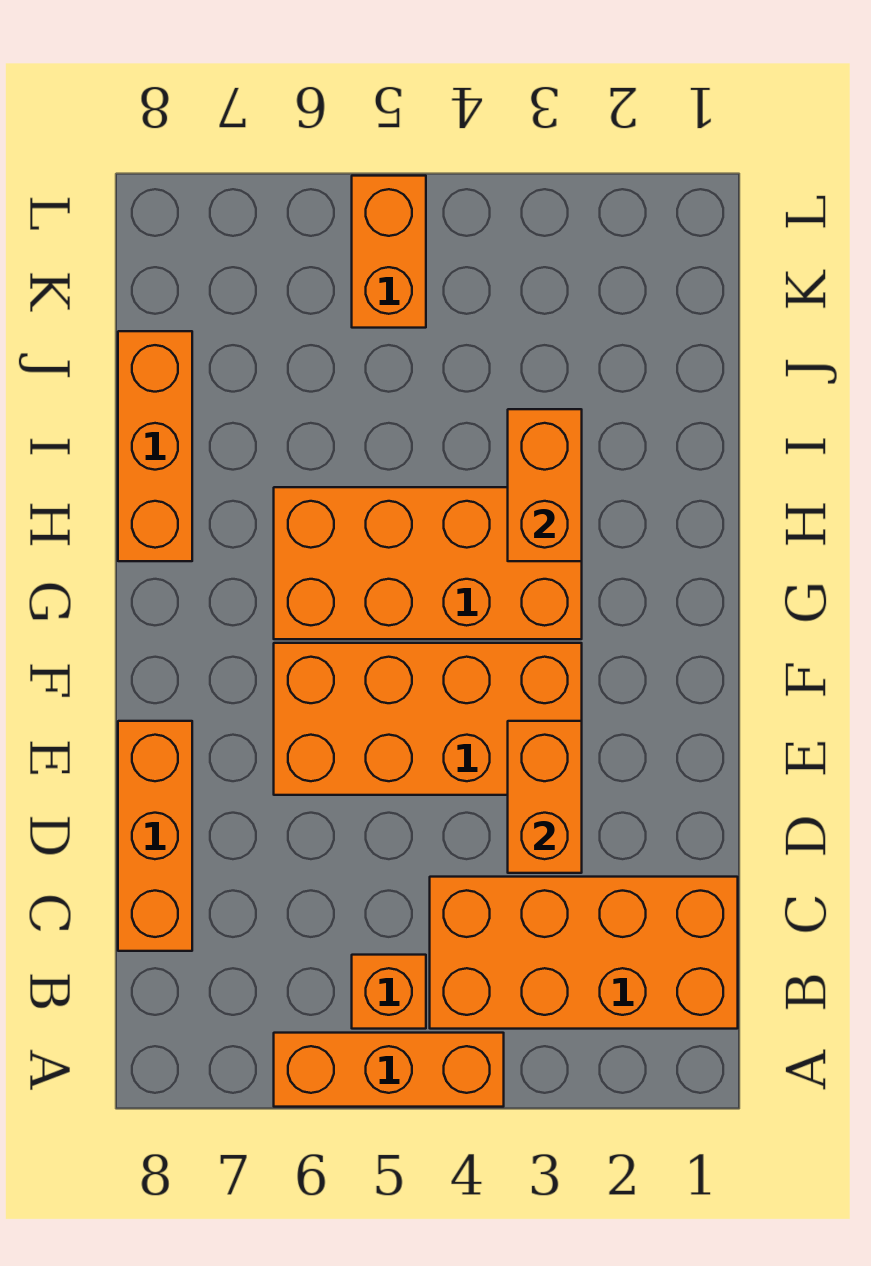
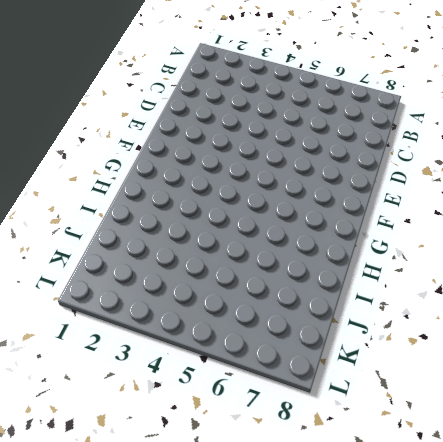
none -> orange 1x3 brick [274,1033,504,1107]
none -> orange 2x4 brick [430,877,738,1029]

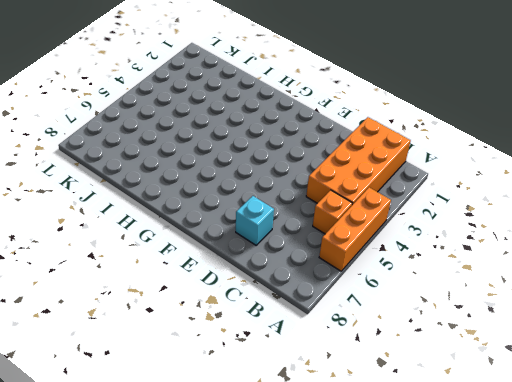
cyan 1x1 brick [236,196,274,245] -> none
none -> orange 1x3 brick [118,721,192,951]
none -> orange 2x4 brick [274,643,582,795]

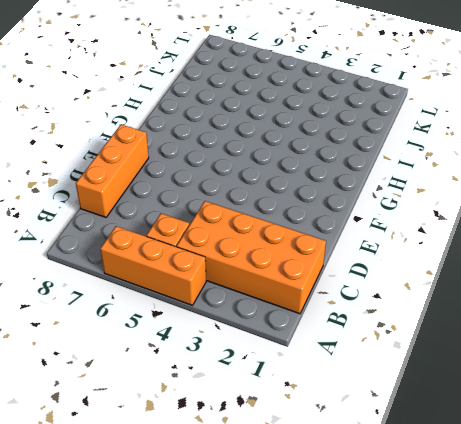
none -> orange 2x4 brick [274,643,582,795]
none -> orange 2x4 brick [274,487,582,639]

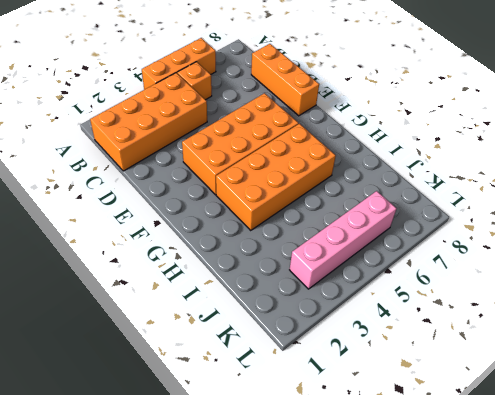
pink 1x4 brick [290,191,397,289] -> orange 1x2 brick [352,176,426,328]
none -> orange 1x3 brick [118,331,192,561]
none -> orange 1x2 brick [508,721,582,873]

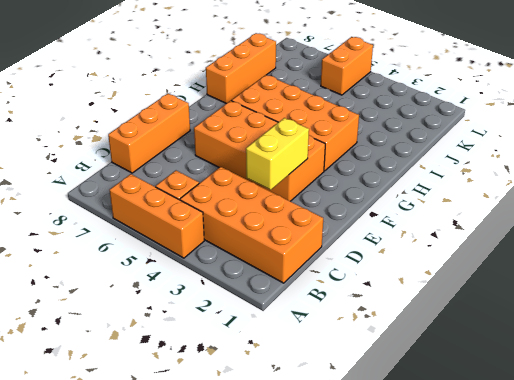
yellow 1x2 brick [246,118,309,190] -> orange 1x2 brick [508,721,582,873]
none -> orange 1x2 brick [508,409,582,561]

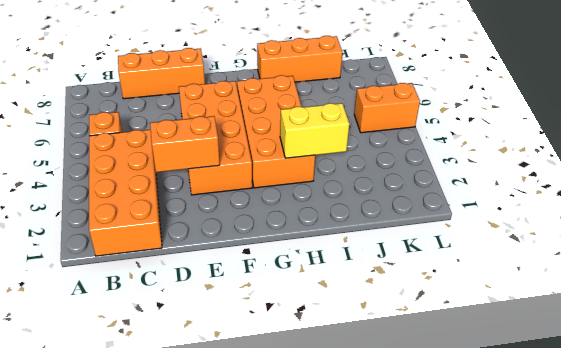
yellow 1x2 brick [280,103,349,158] -> orange 1x2 brick [508,409,582,561]
none -> orange 1x3 brick [274,1033,504,1107]

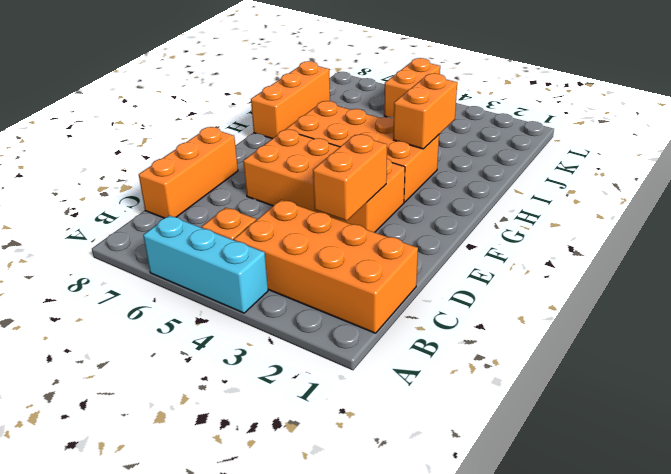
cyan 1x3 brick [143,216,268,313] -> orange 1x3 brick [274,1033,504,1107]

